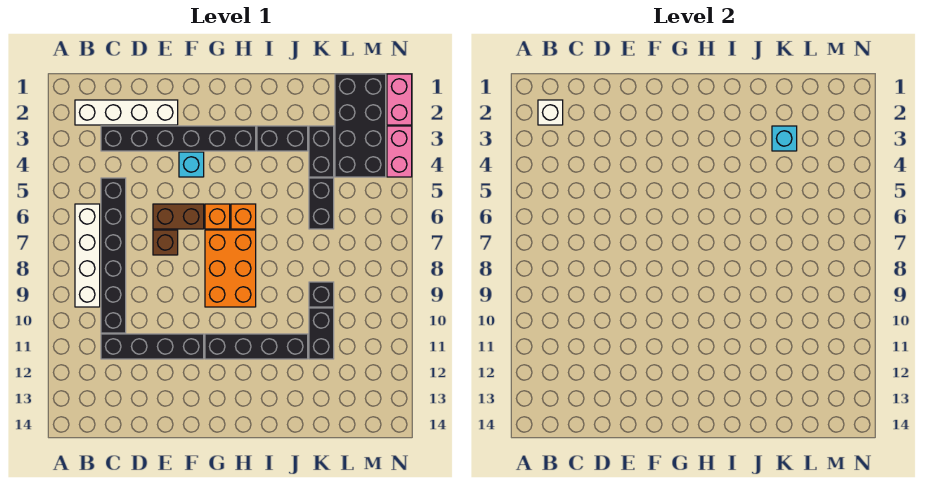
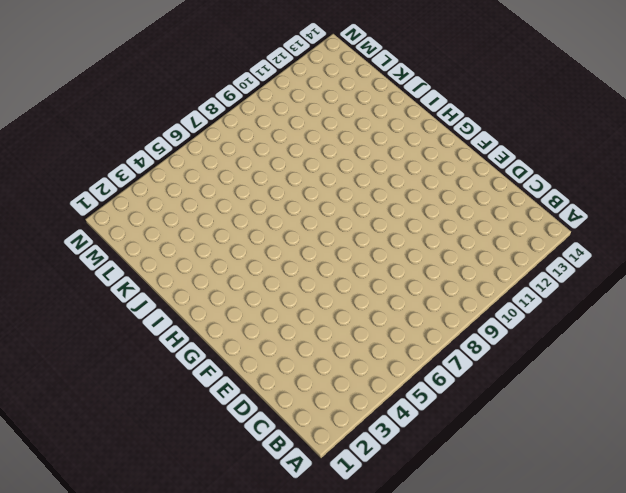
none -> white 1x4 brick [75,100,178,125]
none -> white 1x4 brick [75,204,100,307]
none -> black 1x6 brick [101,126,256,151]

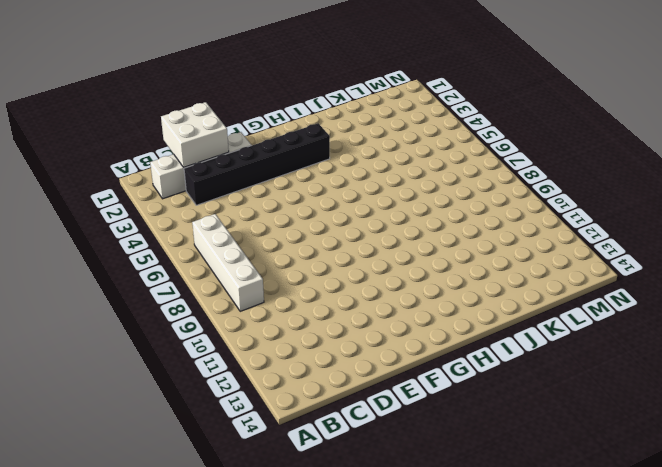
white 2x2 brick [161,102,229,167] -> none
none -> black 1x6 brick [101,178,126,333]
none -> black 1x4 brick [101,334,204,359]
none -> brown 1x2 brick [153,204,204,229]

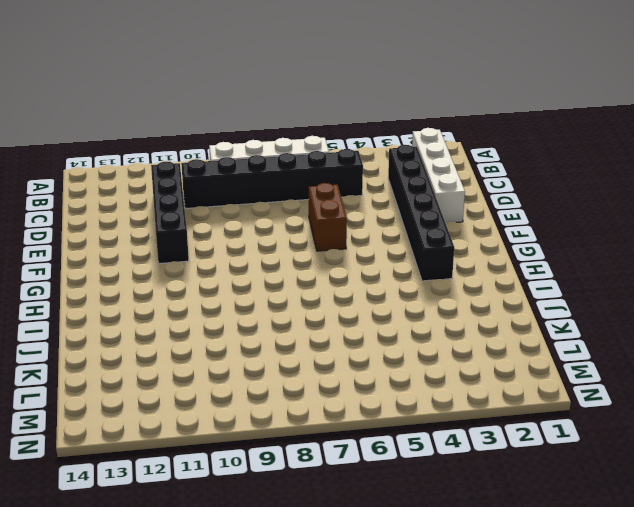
none -> brown 1x1 brick [153,230,178,255]
none -> cyan 1x1 brick [179,152,204,177]
none -> orange 1x1 brick [205,204,230,229]

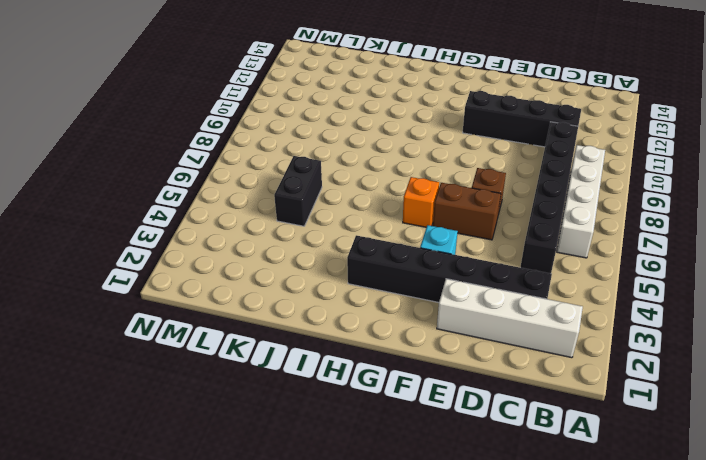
none -> orange 2x3 brick [205,230,256,307]
none -> black 1x4 brick [205,334,308,359]
none -> orange 1x1 brick [231,204,256,229]

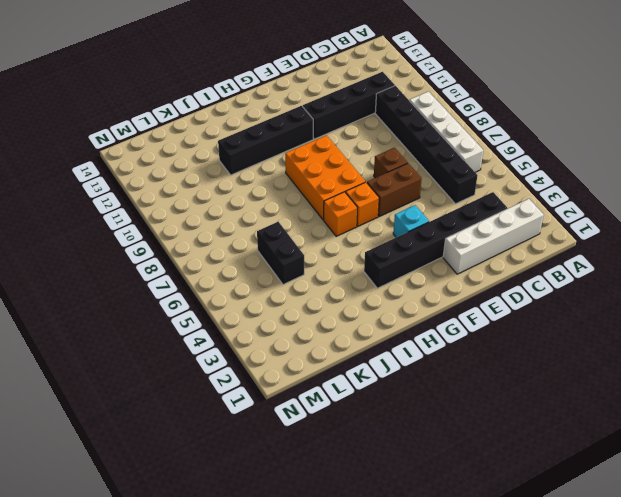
none -> black 1x2 brick [257,126,308,151]
none -> black 1x2 brick [309,126,334,177]
none -> black 1x1 brick [309,282,334,307]

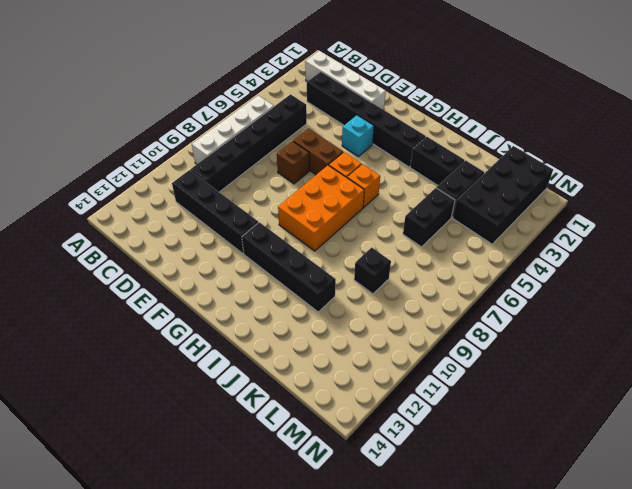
none -> black 1x2 brick [309,308,334,359]
none -> pink 1x2 brick [387,74,412,125]
none -> pink 1x2 brick [387,126,412,177]

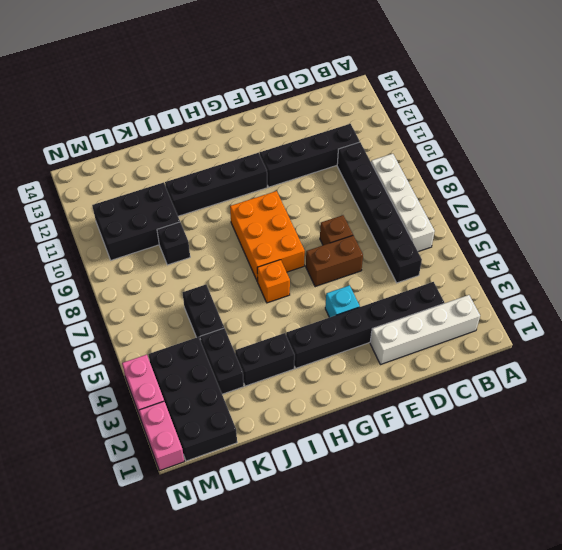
black 2x3 brick [92,182,180,260] -> black 1x2 brick [309,308,334,359]
none -> orange 1x1 brick [205,204,230,229]
none -> white 1x1 brick [538,100,563,125]
none -> cyan 1x1 brick [772,126,797,151]

